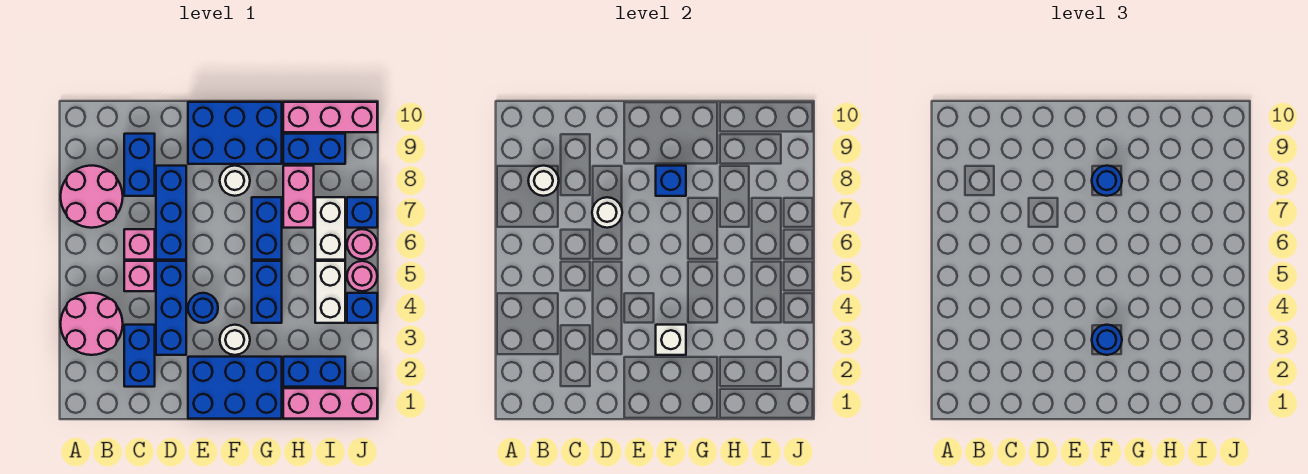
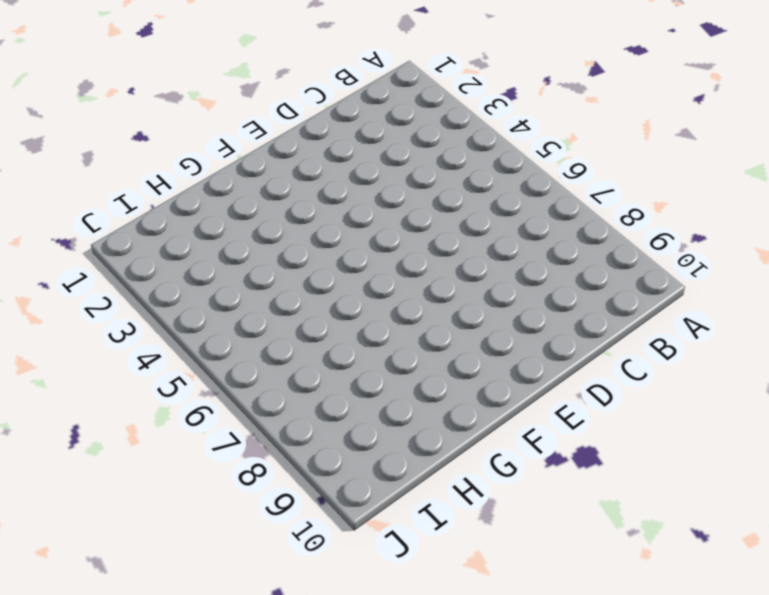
none -> pink 2x2 round brick [61,293,123,355]
none -> pink 2x2 round brick [61,166,123,228]
none -> blue 1x2 brick [124,325,155,387]
none -> pink 1x1 brick [124,261,155,291]

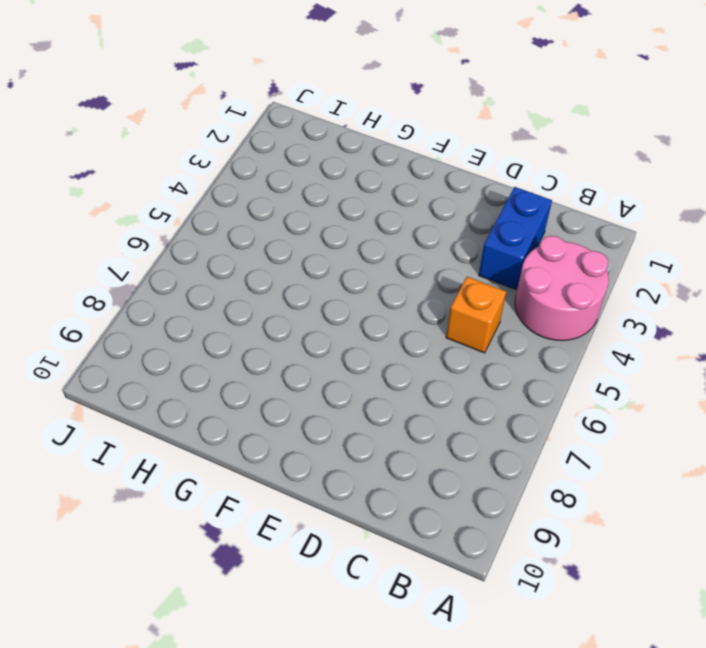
orange 1x1 brick [446,277,506,353] -> pink 1x1 brick [124,261,155,291]
none -> pink 2x2 round brick [61,166,123,228]
none -> pink 1x1 brick [124,229,155,260]
none -> blue 1x2 brick [124,134,155,196]
none -> blue 1x3 brick [156,261,186,355]

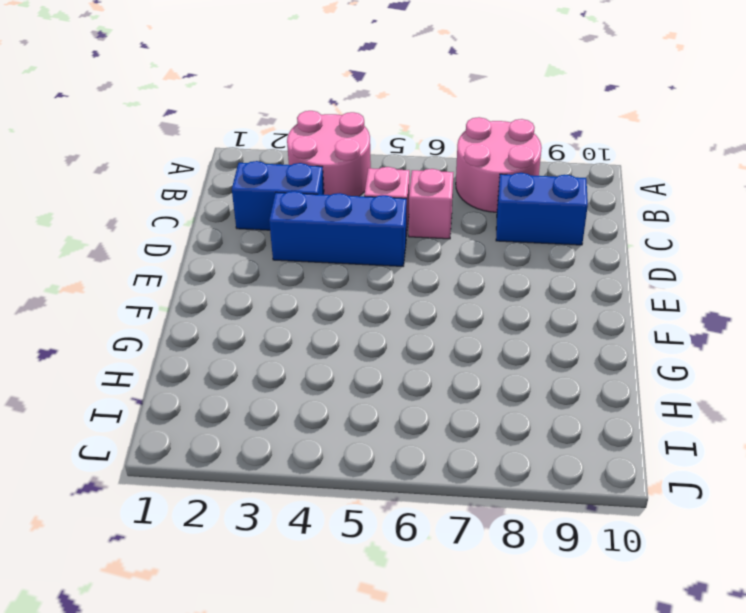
none -> blue 1x3 brick [156,166,186,260]
none -> blue 2x3 brick [188,357,282,419]
none -> blue 1x1 round brick [188,293,218,323]
none -> blue 2x3 brick [188,102,282,164]

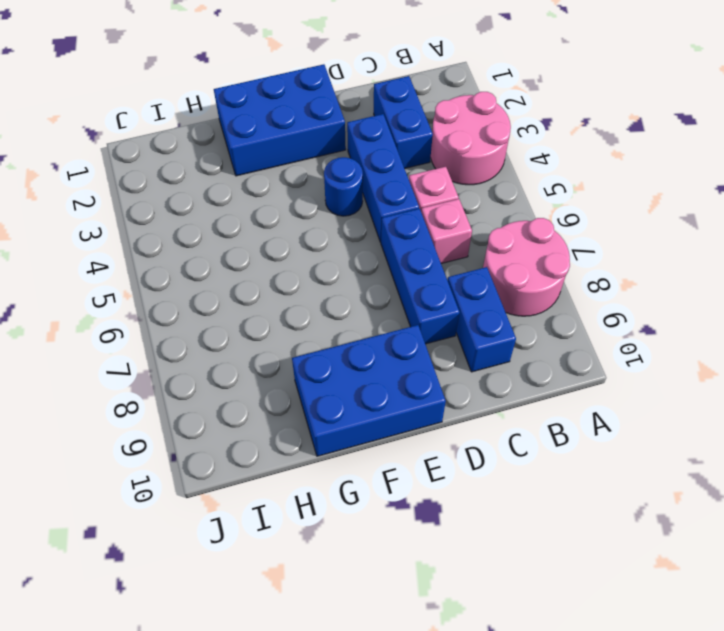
none -> white 1x1 round brick [220,325,250,355]
none -> white 1x1 round brick [220,166,250,196]
none -> blue 1x2 brick [252,261,282,323]
none -> blue 1x2 brick [252,197,282,260]

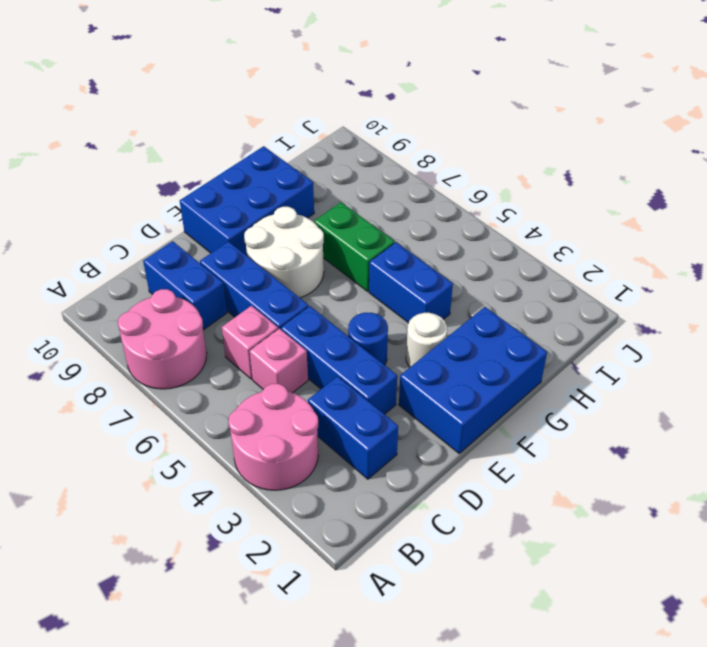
white 2x2 round brick [244,207,324,298] -> white 1x1 round brick [220,166,250,196]
green 1x2 brick [314,202,395,291] -> blue 1x2 brick [252,197,282,260]
none -> pink 1x3 brick [283,388,377,419]
none -> blue 1x2 brick [283,357,345,387]
none -> pink 1x2 brick [283,166,314,228]
none -> blue 1x2 brick [283,134,345,164]

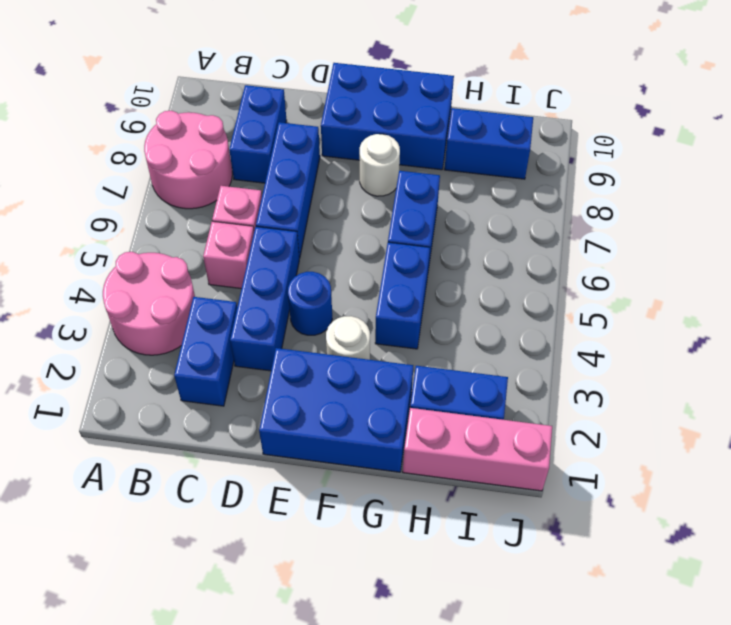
none -> pink 1x2 brick [283,166,314,228]
none -> pink 1x3 brick [283,102,377,132]
none -> white 1x2 brick [315,261,345,323]
none -> white 1x2 brick [315,197,345,260]

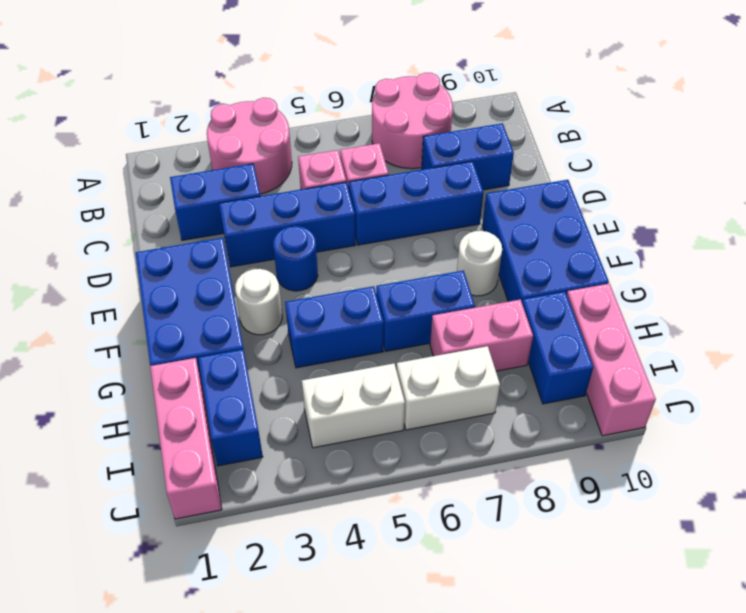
none -> blue 1x1 brick [347,293,377,323]
none -> pink 1x1 round brick [347,261,377,291]
none -> pink 1x1 round brick [347,229,377,259]
none -> blue 1x1 brick [347,197,377,228]

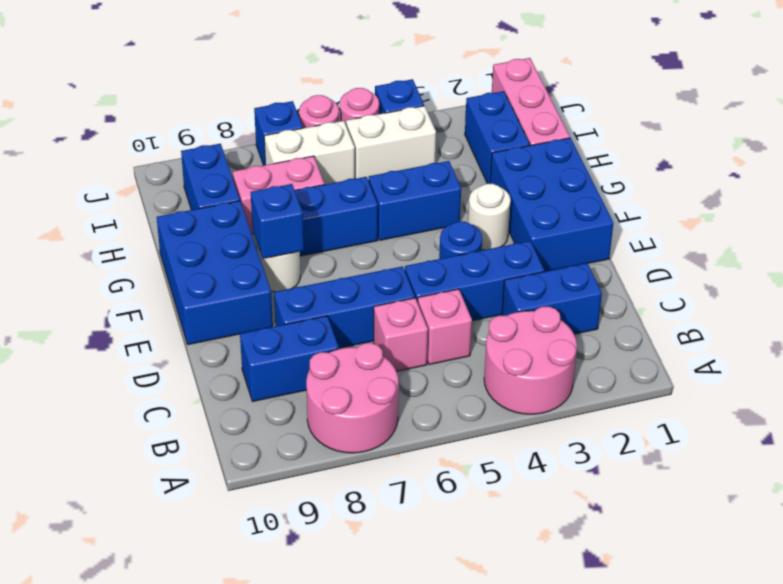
none -> pink 1x3 brick [283,102,377,132]
none -> white 1x1 round brick [528,166,559,196]
none -> white 1x1 round brick [592,197,622,228]
none -> white 1x1 brick [656,325,686,355]

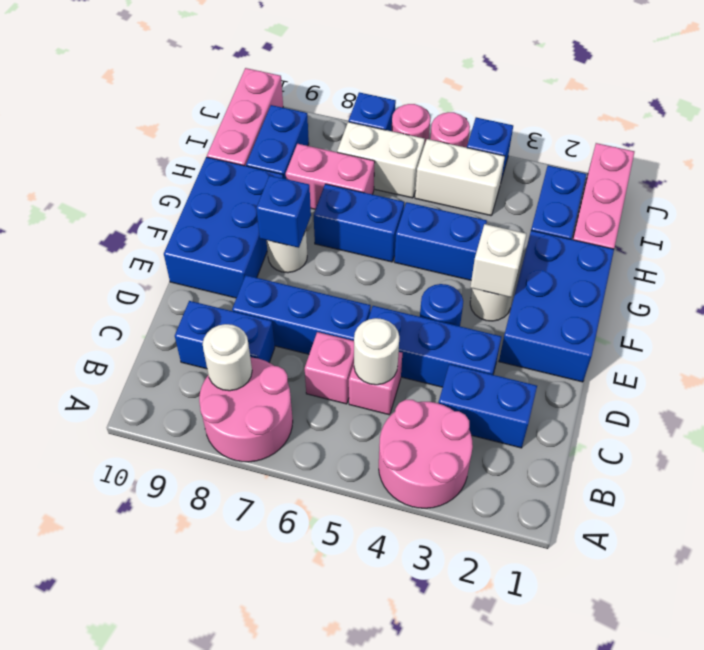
white 1x1 round brick [354,318,399,385] -> white 1x1 round brick moved to [592,197,622,228]
none -> blue 1x1 round brick [1092,325,1122,355]
none -> blue 1x1 round brick [1092,166,1122,196]

